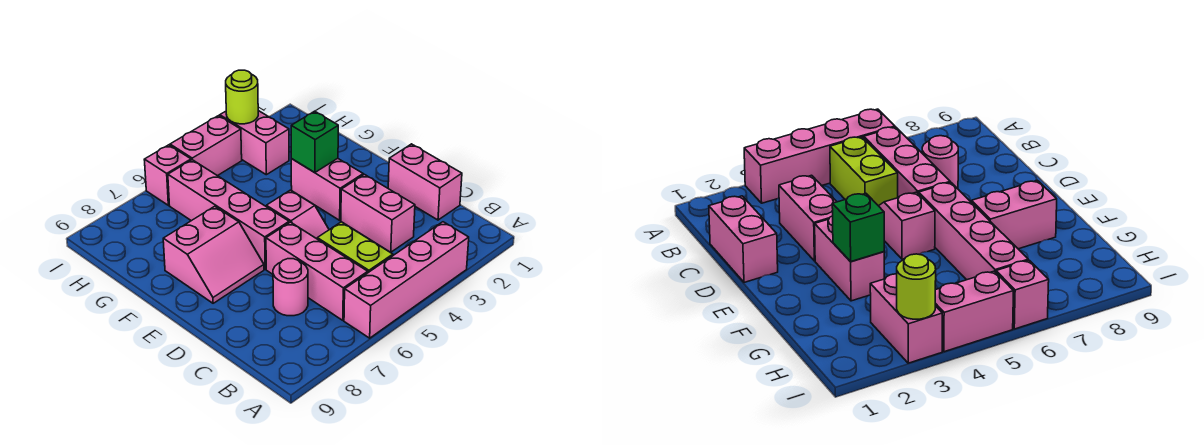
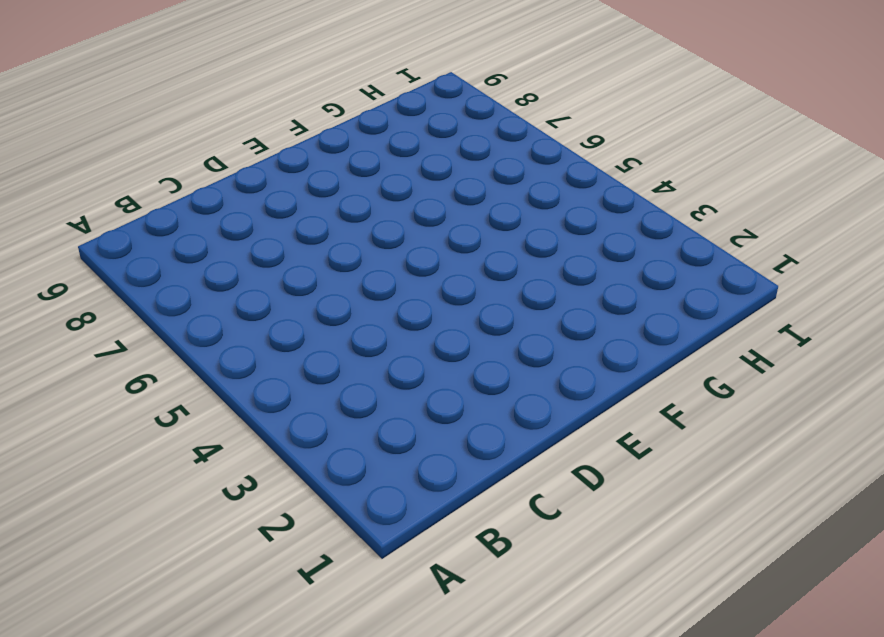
none -> pink 1x4 brick [344,222,469,338]
none -> lime 1x2 brick [317,222,393,273]
none -> pink 1x3 brick [266,222,368,320]

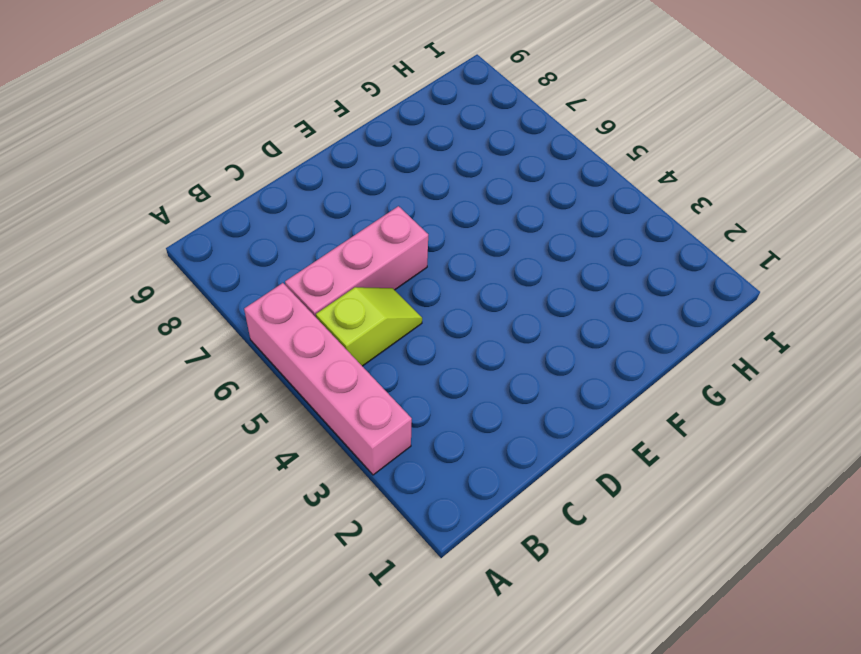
lime 1x2 slope [316,287,422,366] -> lime 1x2 brick [317,222,393,273]
none -> pink 1x2 brick [388,144,462,220]
none -> pink 1x2 brick [341,174,415,252]
none -> pink 1x1 round brick [273,259,308,316]

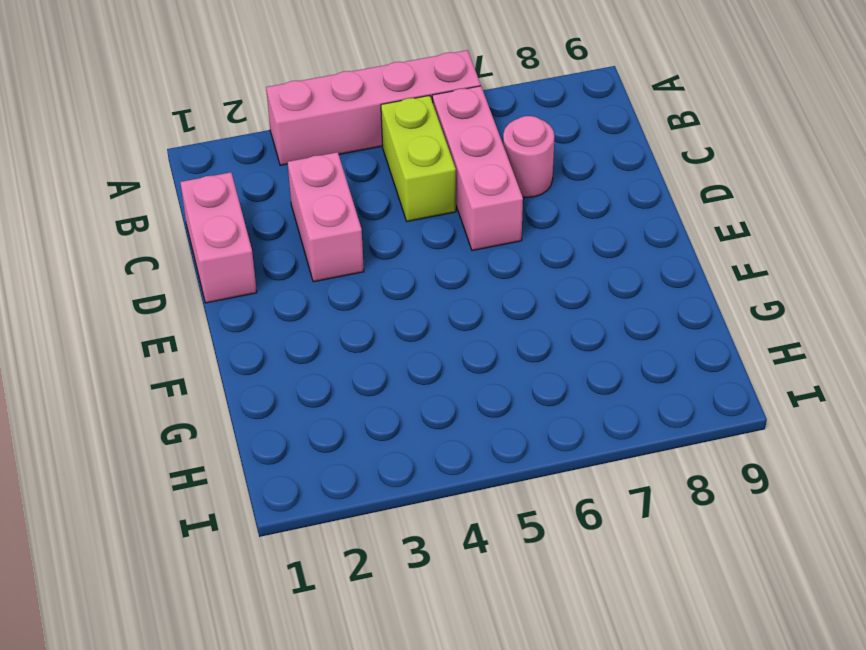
none -> pink 1x2 slope [266,190,329,239]
none -> pink 1x2 brick [291,158,363,220]
none -> pink 1x4 brick [168,160,289,269]

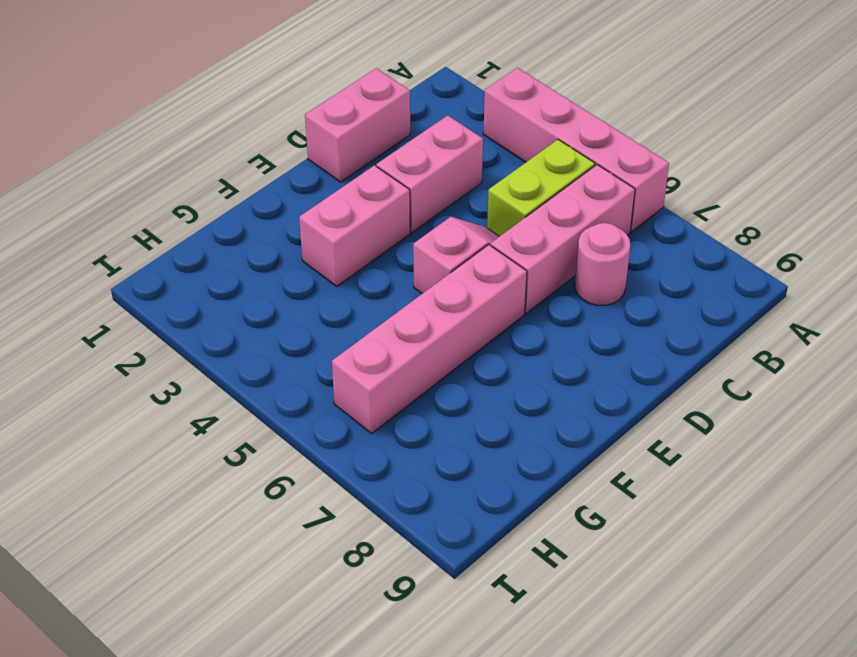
none -> pink 2x2 slope [163,206,264,303]
none -> pink 1x2 brick [220,111,289,175]
none -> pink 1x2 brick [170,116,242,176]

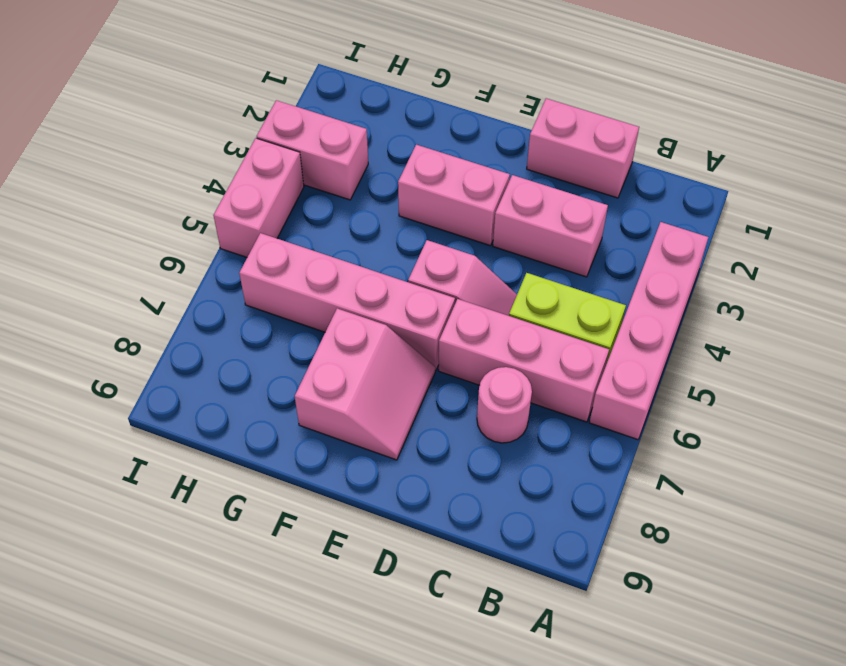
none -> pink 1x1 brick [144,145,191,205]
none -> green 1x1 brick [291,111,338,173]
none -> lime 1x1 round brick [226,70,258,124]

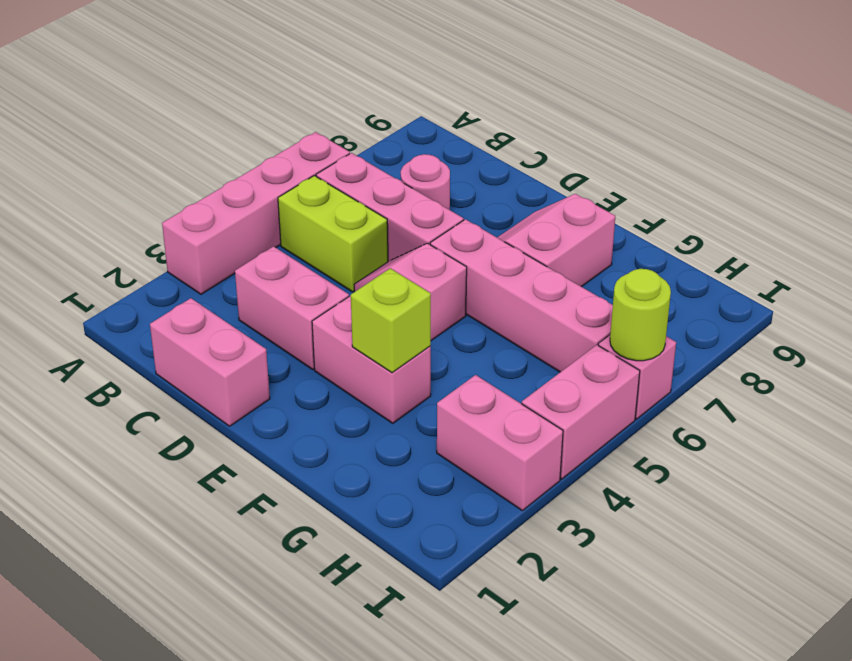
lime 1x1 brick [351,268,431,373] -> green 1x1 brick [291,111,338,173]
lime 1x1 round brick [610,269,671,361] -> lime 1x1 round brick moved to [226,70,258,124]

